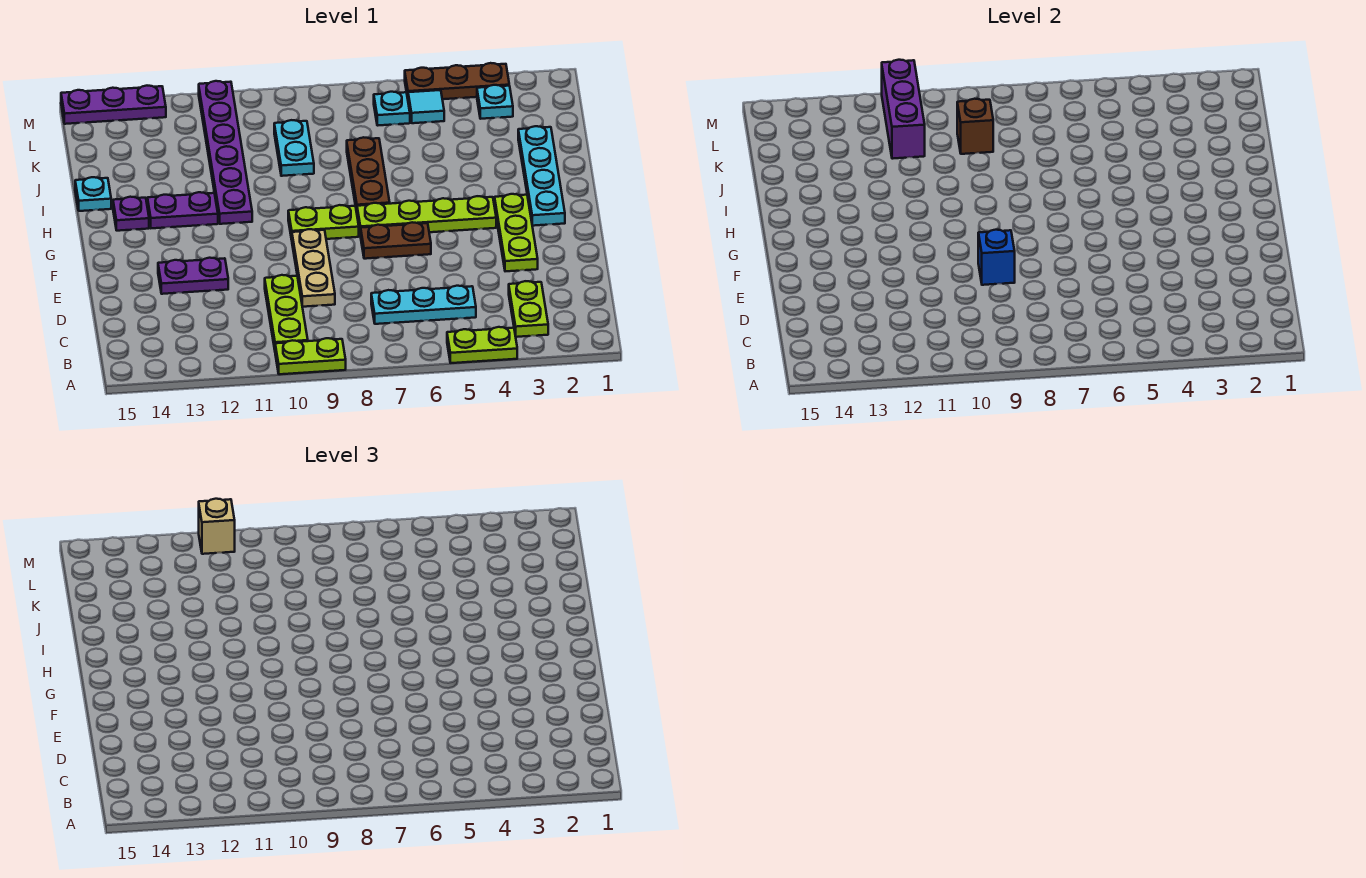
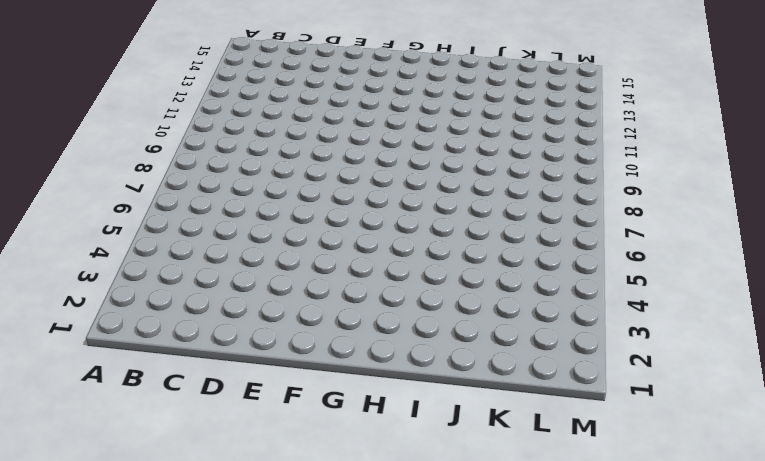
none -> lime 1x2 plate [447,327,517,363]
none -> lime 1x2 plate [275,338,346,374]
none -> lime 1x2 plate [509,281,548,337]

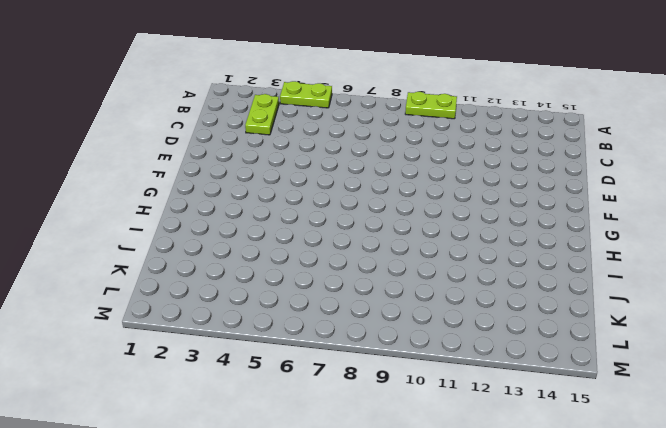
none -> lime 1x3 plate [265,275,308,349]
none -> cyan 1x3 plate [371,286,476,324]
none -> tan 1x3 plate [292,229,335,307]

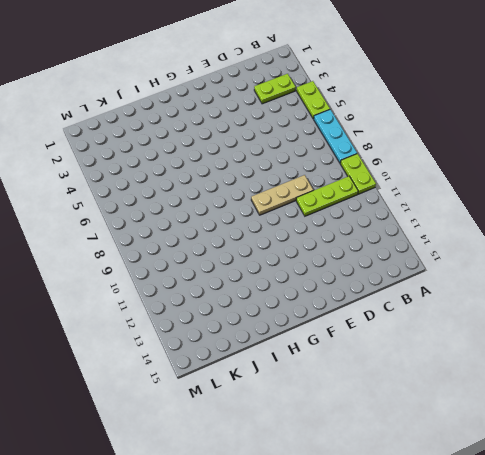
cyan 1x3 plate [314,109,357,163] -> cyan 1x3 plate moved to [371,286,476,324]
none -> lime 1x3 plate [495,194,538,271]
none -> purple 1x2 plate [158,258,228,294]
none -> brown 1x2 plate [361,222,431,259]

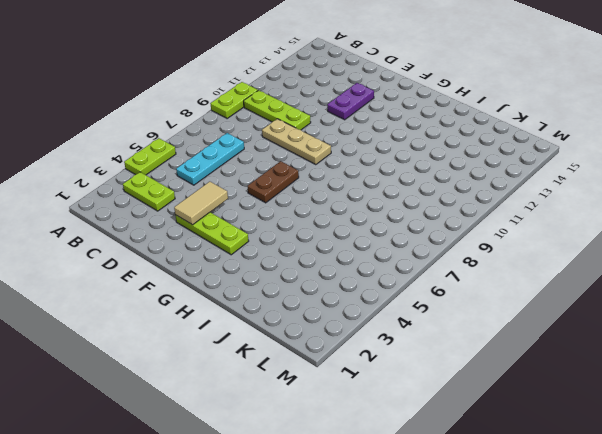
tan 1x2 tile [174,182,228,225] -> none
none -> cyan 1x4 plate [518,126,565,226]
none -> lime 1x4 plate [357,196,496,237]
none -> lime 1x2 plate [288,205,359,239]

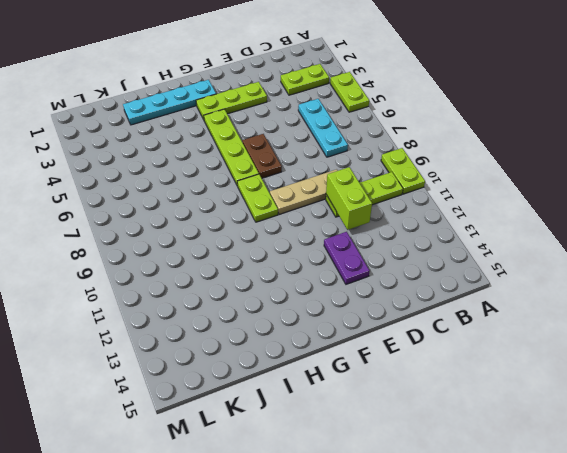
lime 1x2 brick [326,167,372,230] -> none
none -> brown 1x3 plate [347,137,390,212]
none -> purple 1x6 plate [199,81,252,224]
none -> purple 1x2 plate [147,192,218,228]

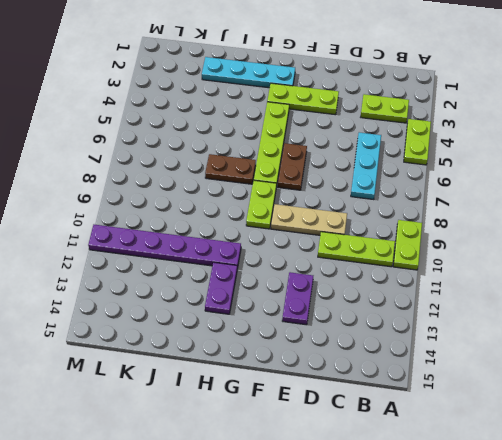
brown 1x2 plate [205,154,256,184] -> brown 1x3 plate [347,137,390,212]
none -> purple 1x1 plate [113,197,149,231]
none -> cyan 1x1 plate [75,177,111,211]
none -> cyan 1x2 plate [274,120,314,176]

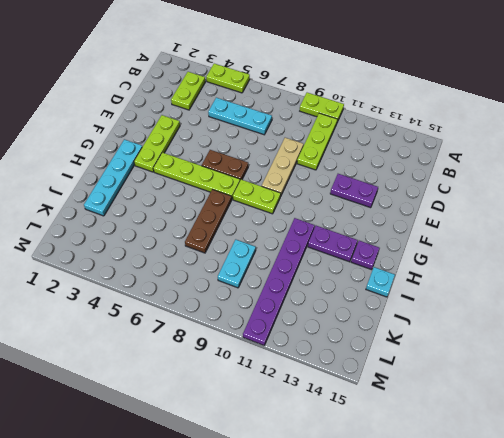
none -> cyan 1x1 plate [477,85,513,119]
none -> cyan 1x1 tile [408,90,444,123]
none -> cyan 1x1 plate [374,92,410,126]

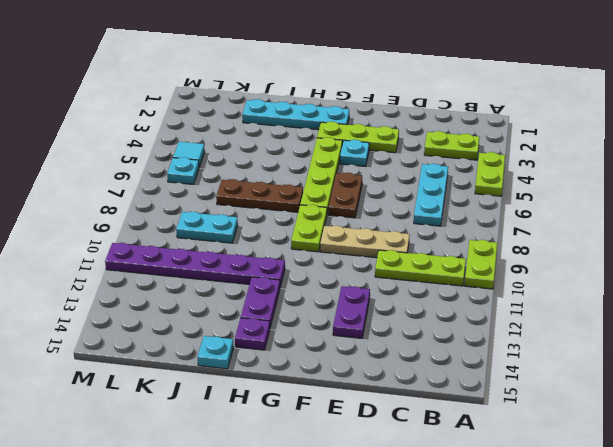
cyan 1x1 plate [340,140,369,166] -> cyan 1x1 plate moved to [477,85,513,119]
none -> brown 1x3 plate [405,63,509,99]
none -> purple 1x3 plate [61,86,166,124]
none -> blue 1x1 brick [978,230,1015,285]

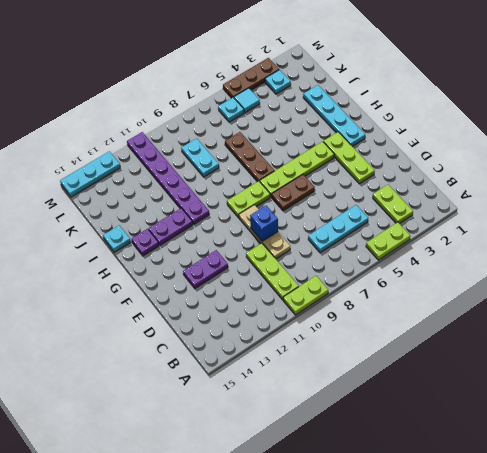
cyan 1x3 plate [60,151,120,197] -> purple 1x3 plate [61,86,166,124]
none -> brown 1x1 brick [957,99,993,154]
none -> purple 1x3 brick [882,60,925,159]
none -> tan 1x1 brick [199,499,235,554]

